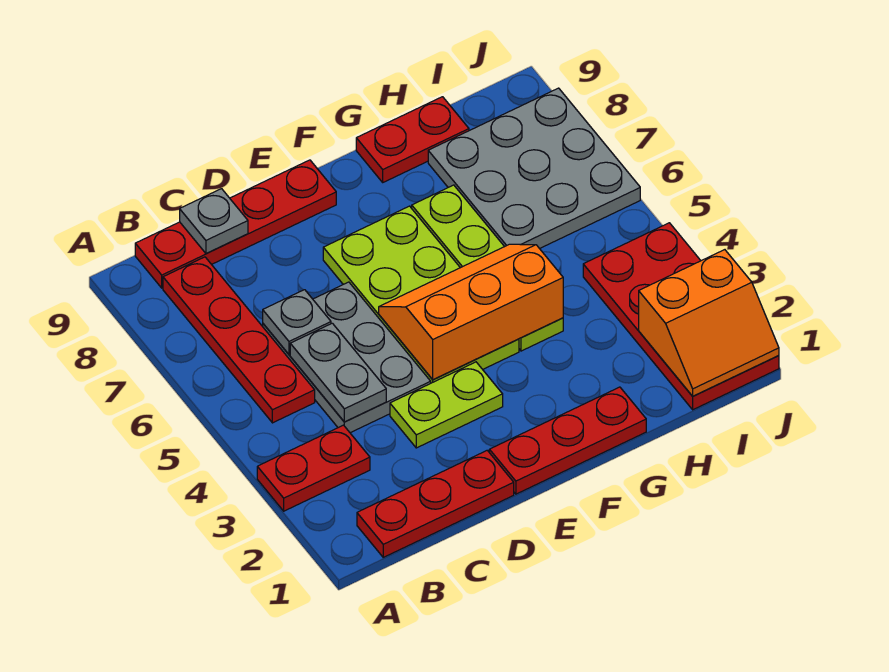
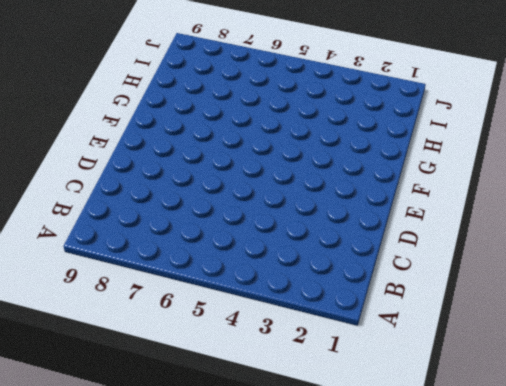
none -> red 1x2 plate [257,425,370,511]
none -> red 1x3 plate [357,450,514,557]
none -> red 1x4 plate [163,257,315,423]

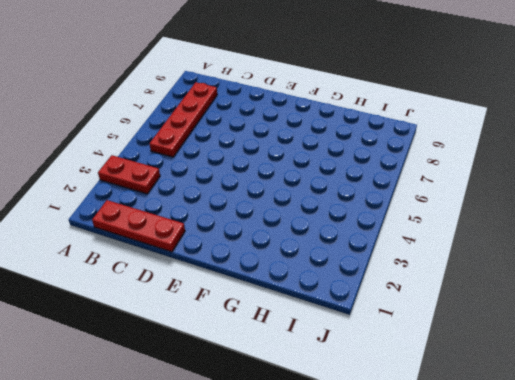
none -> red 1x4 plate [135,160,336,288]
none -> grey 2x3 plate [263,282,431,433]
none -> lime 1x2 plate [390,362,503,448]

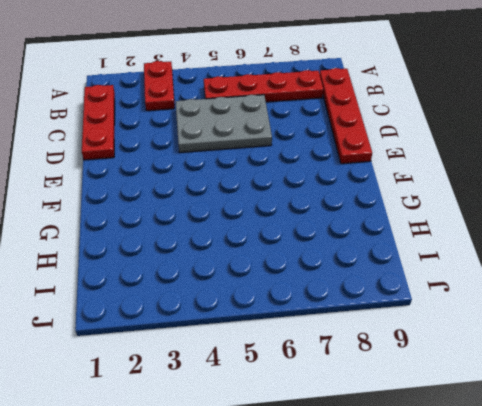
none -> lime 1x2 plate [390,362,503,448]
none -> red 1x3 plate [489,387,646,494]
none -> lime 2x4 plate [323,206,519,383]

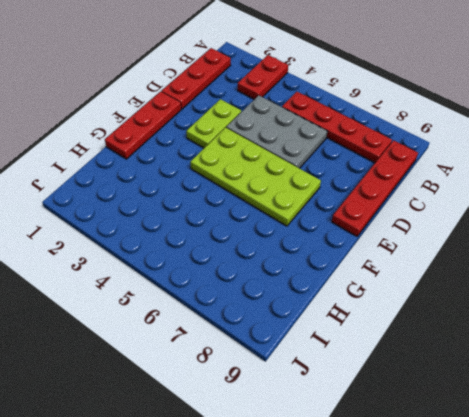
none -> lime 1x4 plate [412,185,563,351]
none -> red 1x2 plate [356,97,469,182]
none -> grey 3x3 plate [428,88,640,249]

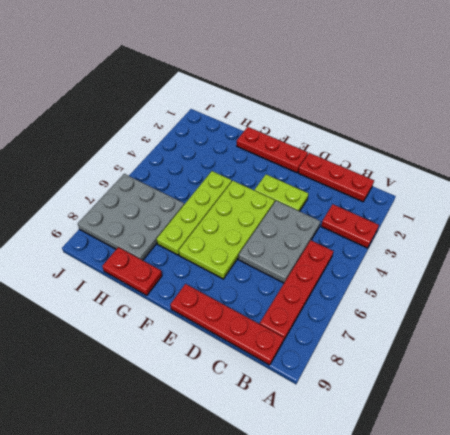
none -> red 2x4 plate [583,223,779,410]
none -> grey 1x2 plate [290,323,386,422]
none -> grey 1x1 plate [263,290,331,354]

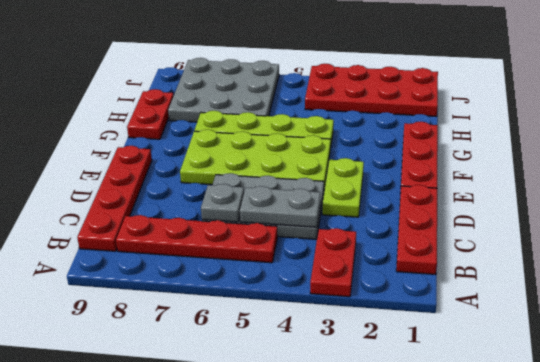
none -> grey 1x1 plate [180,189,248,253]
none -> orange 2x3 slope [379,244,563,380]
none -> orange 2x2 slope [639,250,779,396]

